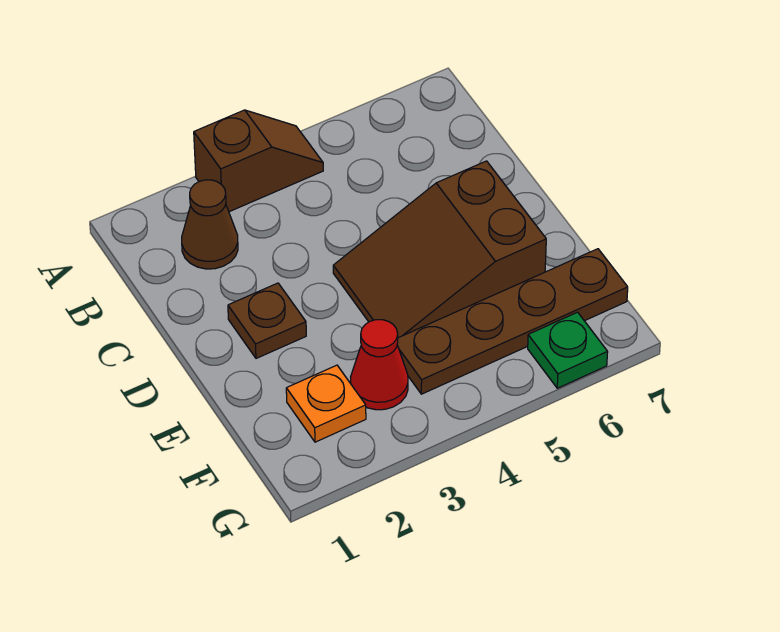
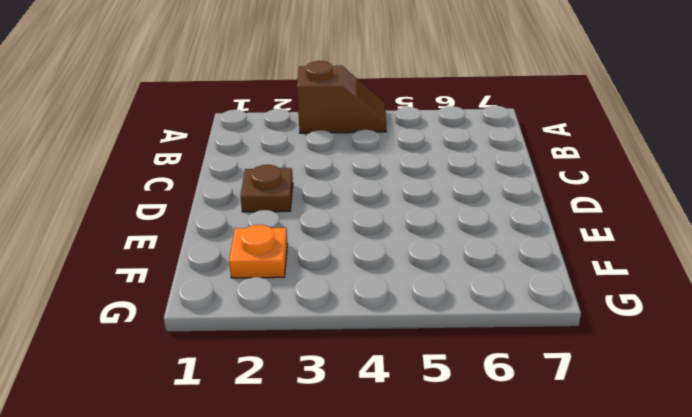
none -> brown 1x1 cone [182,180,238,269]
none -> brown 2x3 slope [333,161,546,338]

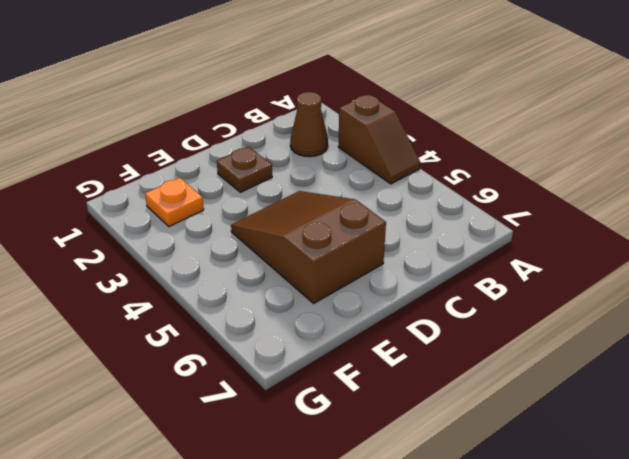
none -> red 1x1 cone [351,320,408,410]
none -> brown 1x4 plate [397,249,628,394]

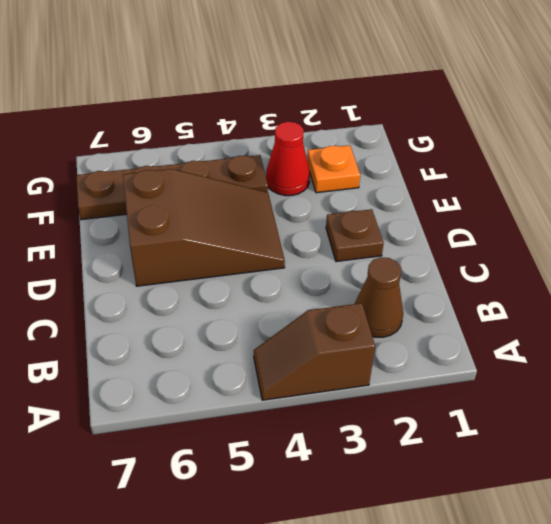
none -> green 1x1 plate [528,312,608,388]

